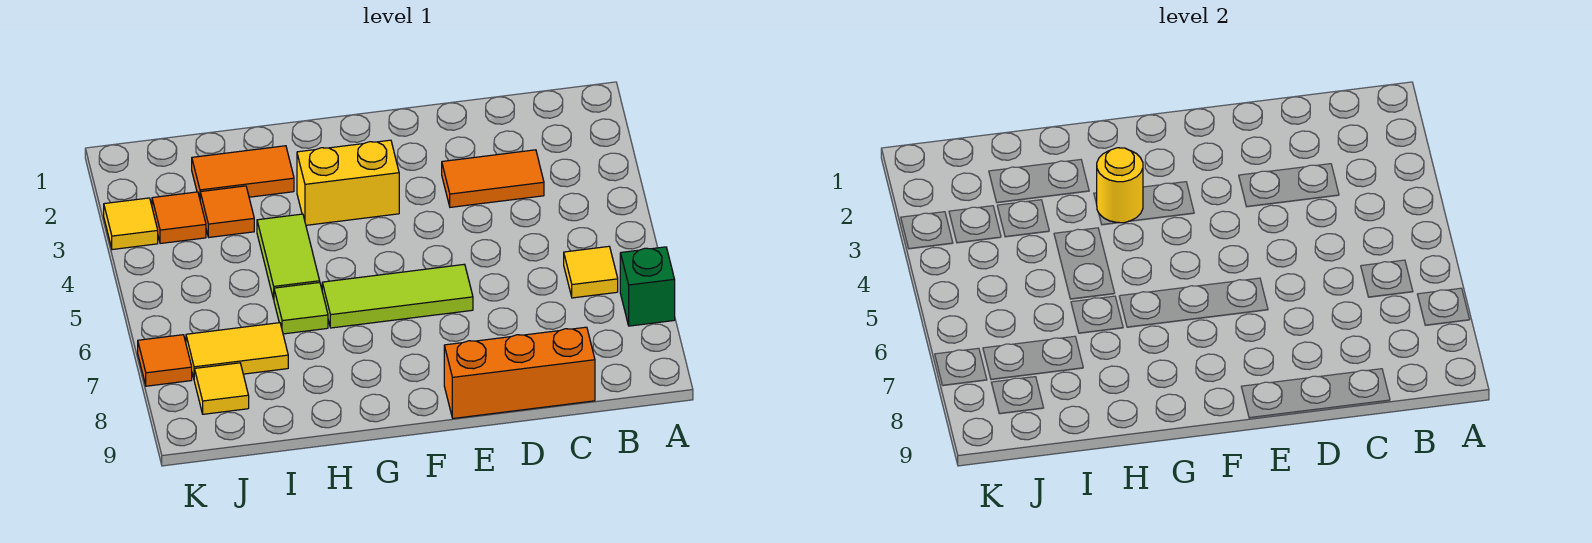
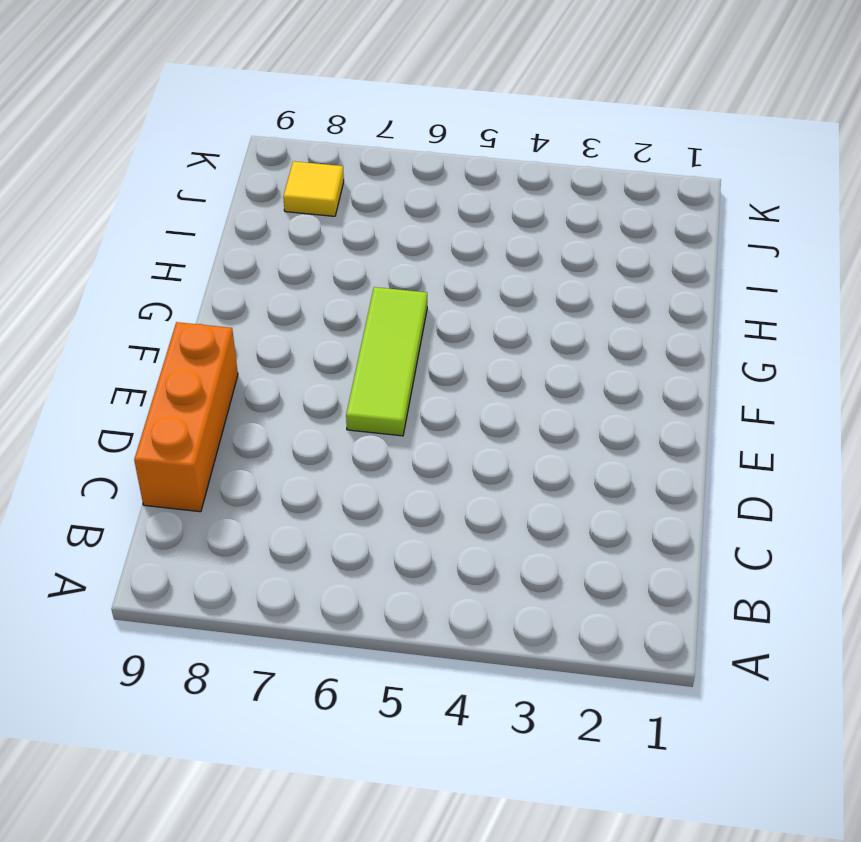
none -> green 1x1 brick [620,247,675,326]
none -> yellow 1x1 tile [564,246,618,298]
none -> orange 1x2 tile [442,150,544,207]

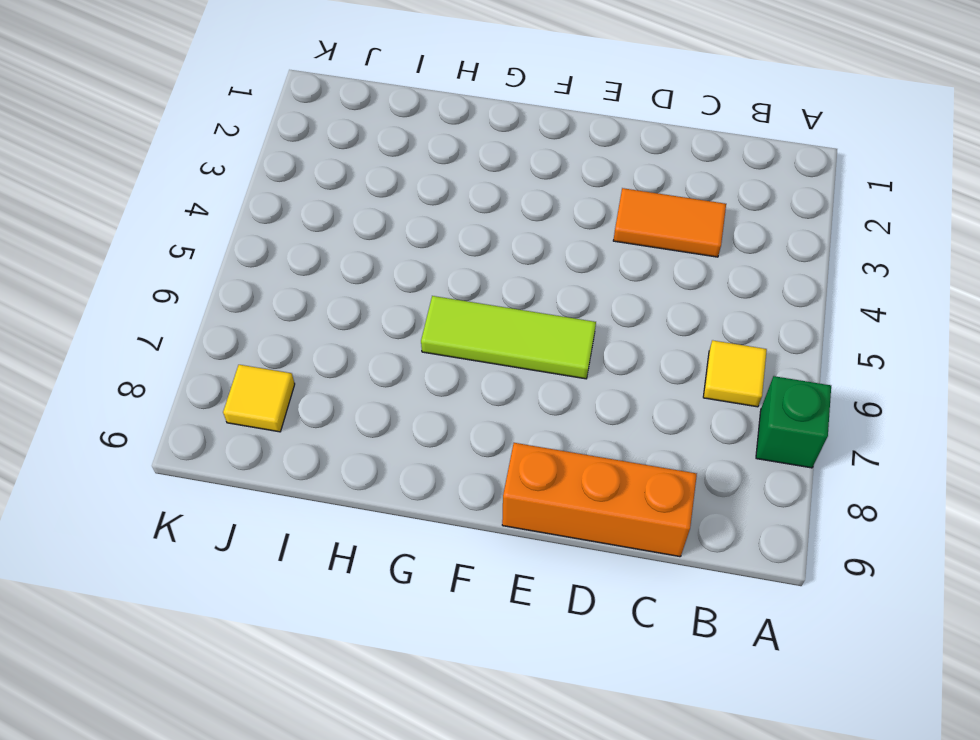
none -> yellow 1x2 brick [297,140,399,225]
none -> orange 1x2 tile [192,146,294,198]
none -> lime 1x2 tile [257,214,320,299]

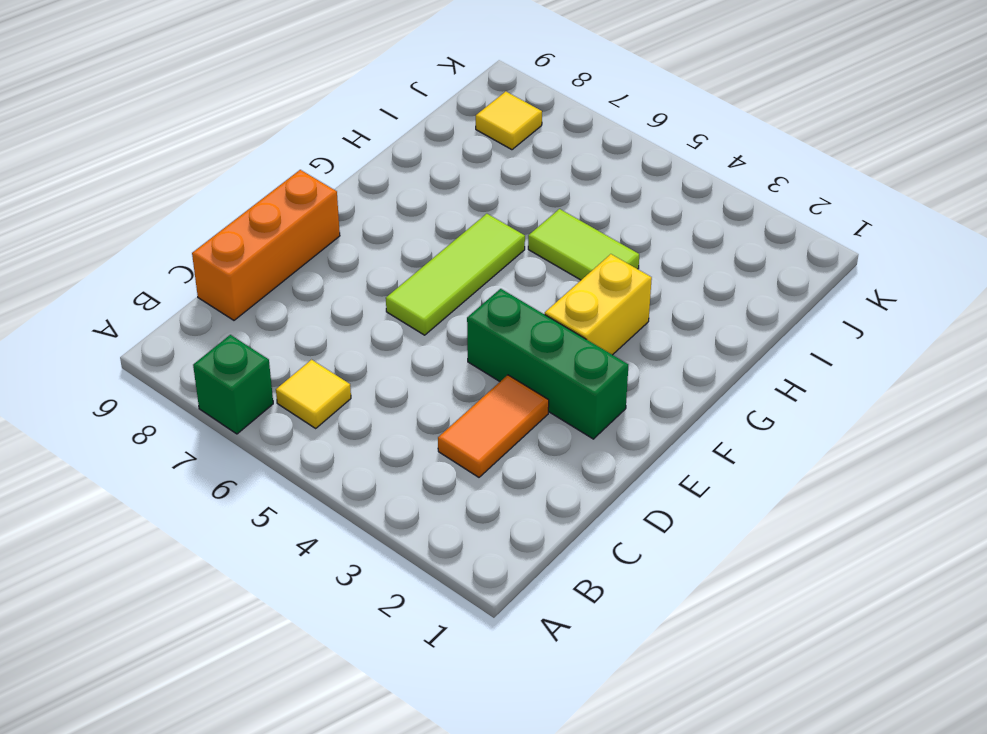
green 1x3 brick [467,289,628,439] -> none
none -> orange 1x2 tile [192,146,294,198]
none -> lime 1x1 tile [274,282,328,334]
none -> orange 1x1 tile [200,186,254,237]

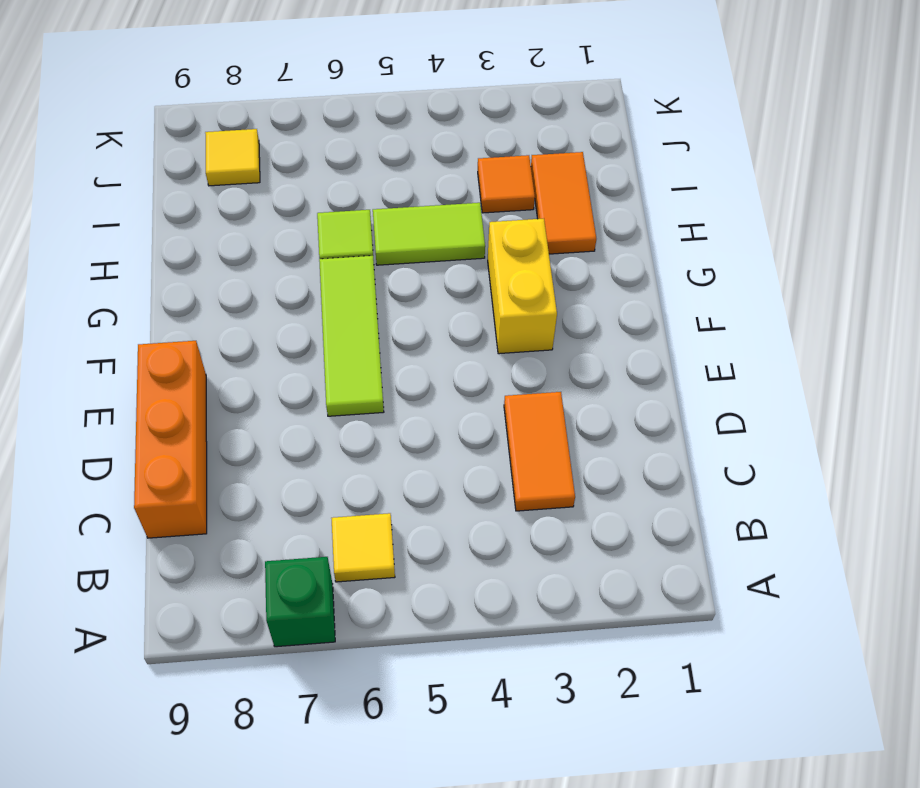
none -> yellow 1x2 tile [186,323,288,378]
none -> orange 1x1 tile [152,192,206,244]
none -> yellow 1x1 tile [104,198,158,250]

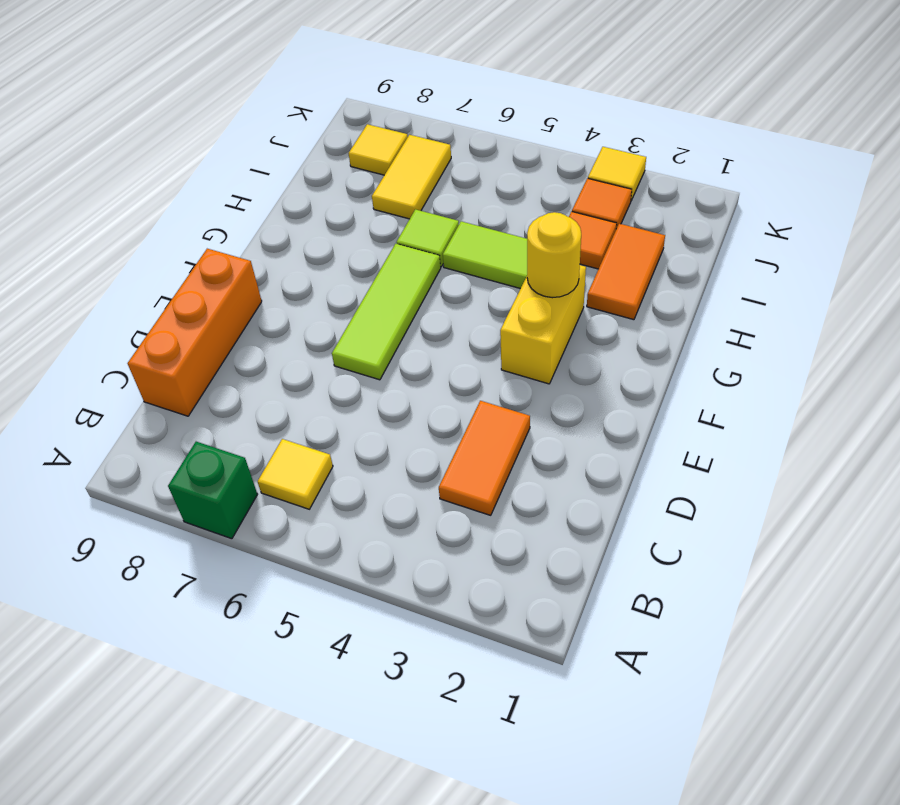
none -> orange 1x1 tile [138,335,192,386]

